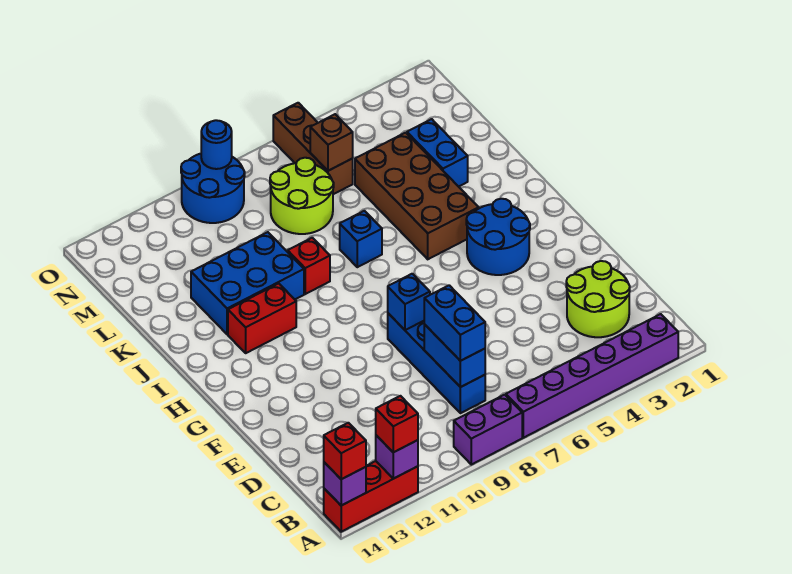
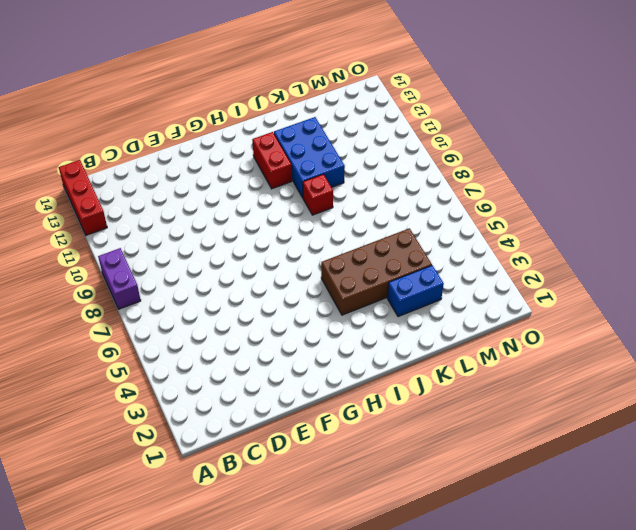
none -> purple 1x6 brick [506,314,678,438]
none -> lime 2x2 round brick [566,261,630,337]
none -> blue 1x4 brick [388,313,485,413]

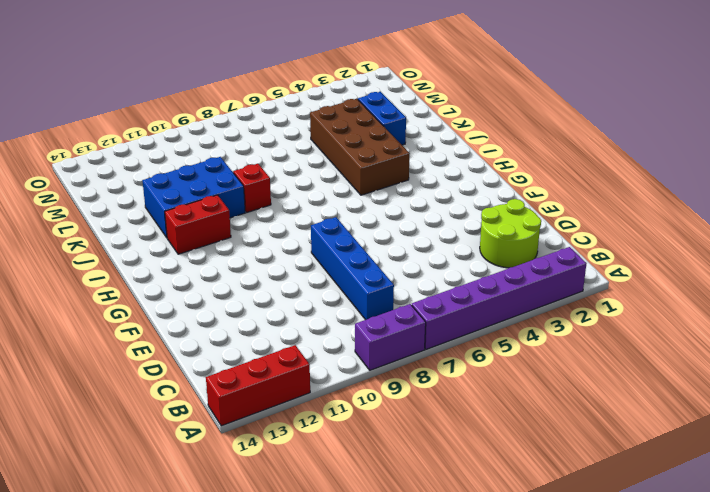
none -> blue 2x2 round brick [466,199,530,275]
none -> blue 1x1 brick [340,211,382,267]
none -> lime 2x2 round brick [270,158,334,234]

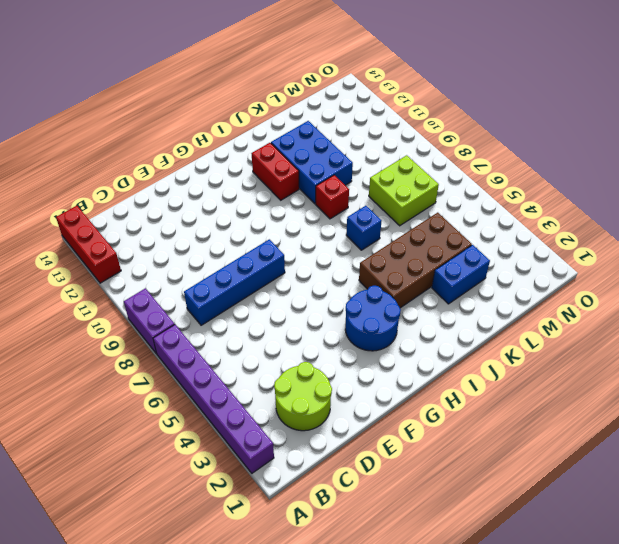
lime 2x2 brick [369,155,439,226] -> lime 2x2 round brick [270,158,334,234]
none -> brown 1x3 brick [273,103,353,194]
none -> blue 2x2 round brick [181,154,245,223]
none -> purple 1x1 brick [376,435,418,479]

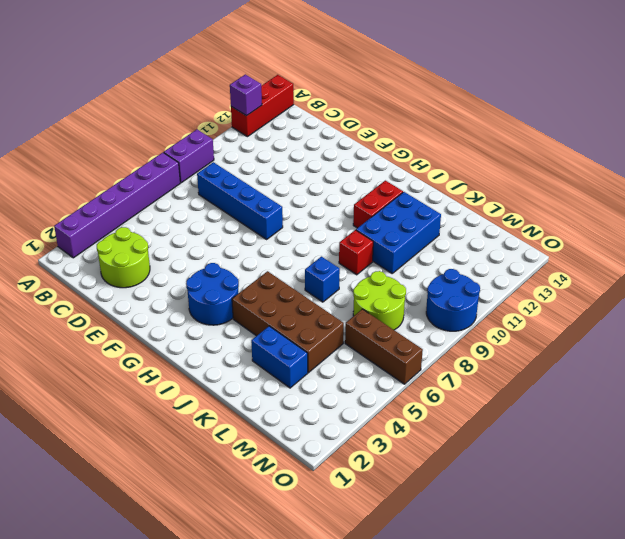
none -> purple 1x1 brick [324,462,366,505]
none -> blue 1x2 brick [424,325,485,387]
none -> blue 1x1 brick [388,274,430,330]

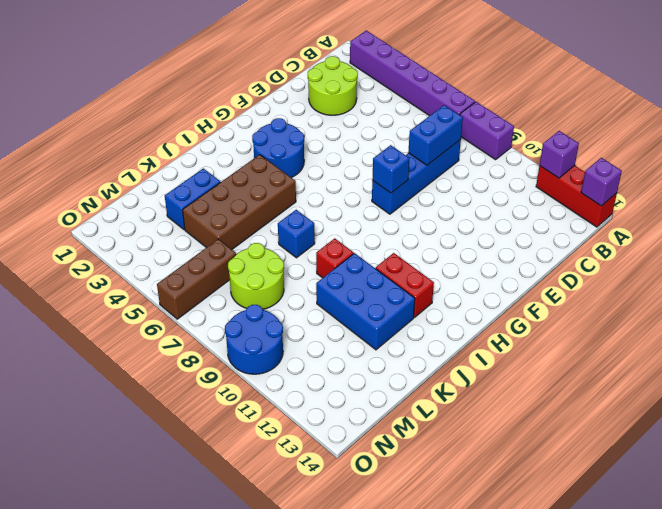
none -> brown 1x1 brick [310,114,353,171]
none -> blue 1x1 round brick [201,120,232,169]
none -> red 1x1 brick [376,396,418,452]

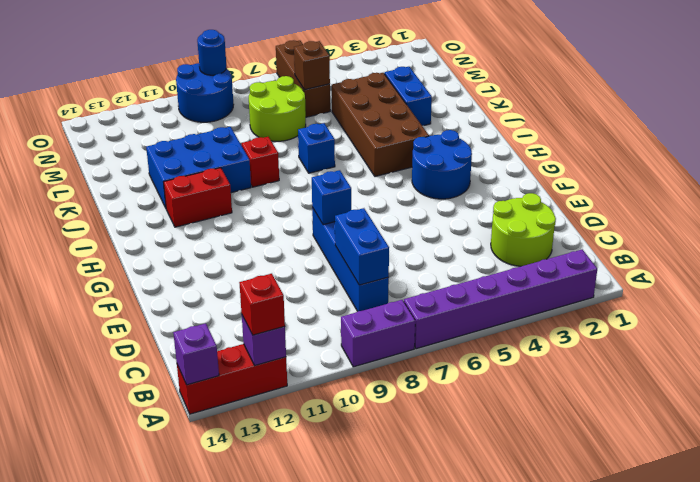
none -> red 1x1 brick [324,423,366,479]
none -> blue 1x2 brick [424,285,485,361]

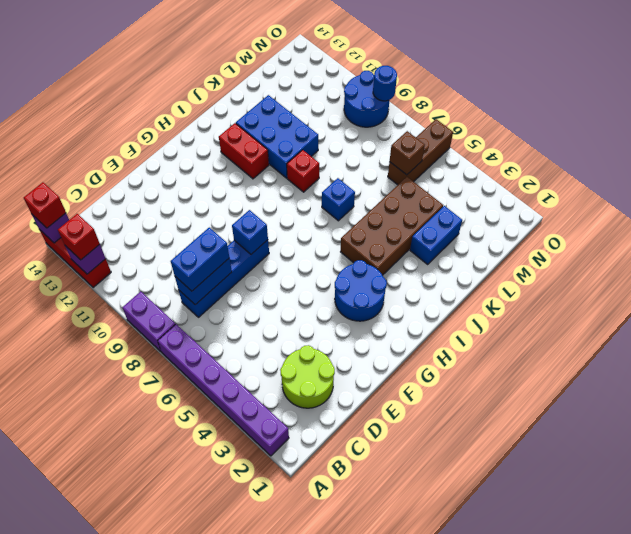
none -> lime 2x2 round brick [270,158,334,234]

